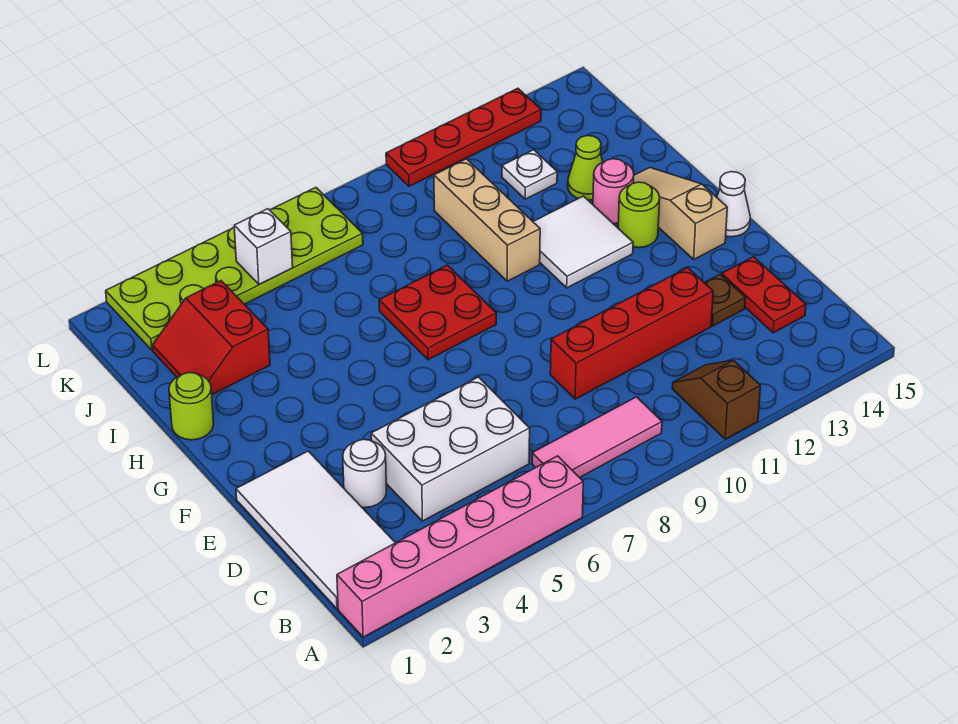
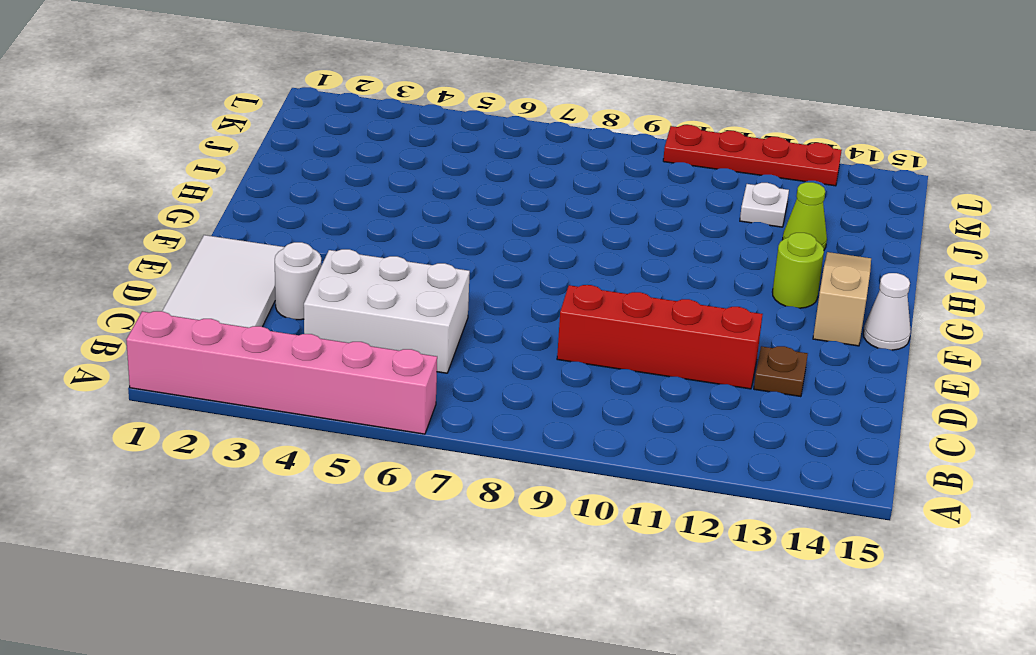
none -> brown 1x2 slope [672,360,760,439]
none -> pink 1x3 tile [532,397,662,478]
none -> red 1x2 plate [722,257,806,333]

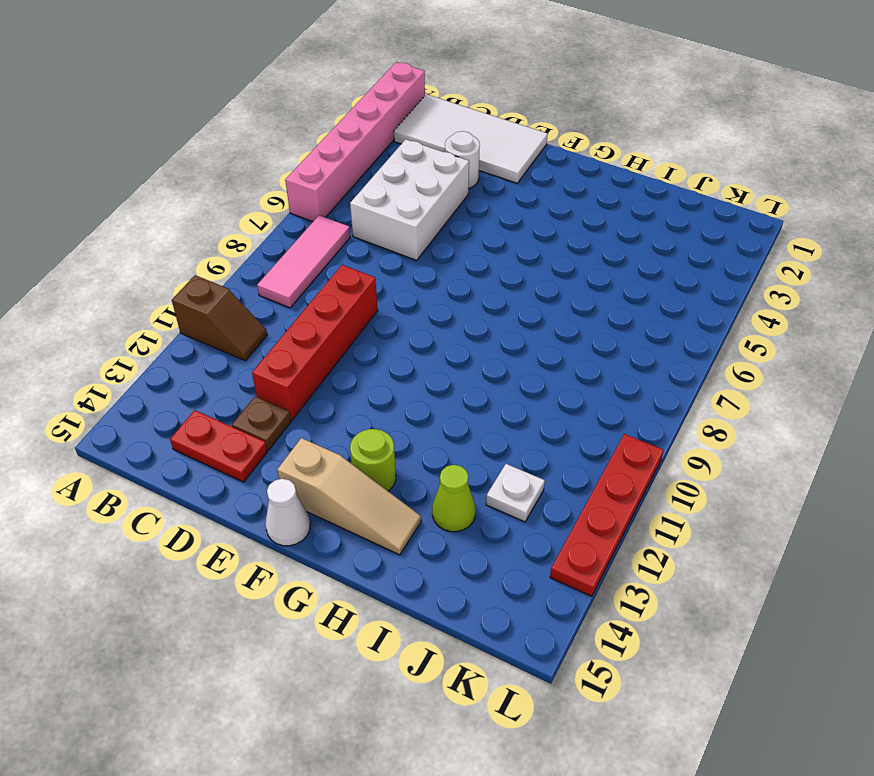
none -> red 2x2 plate [379,265,496,360]
none -> white 2x2 tile [533,196,633,288]
none -> lime 1x1 round brick [169,373,214,440]

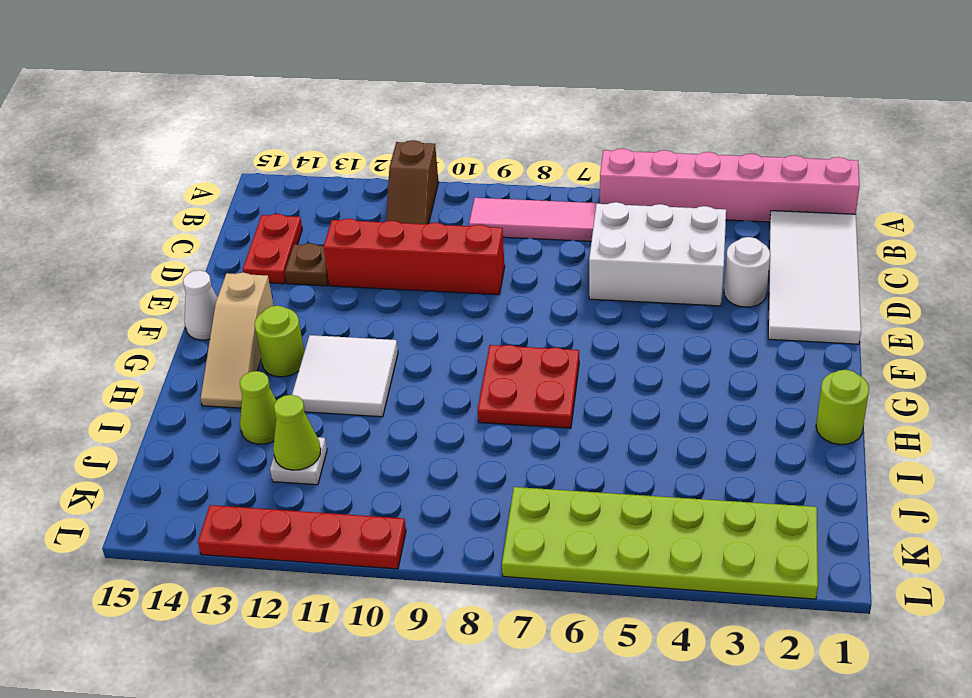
lime 1x1 cone [273,395,321,470] -> none
none -> tan 1x3 brick [434,159,540,281]
none -> pink 1x1 round brick [593,159,634,224]
none -> red 2x2 slope [152,281,270,395]

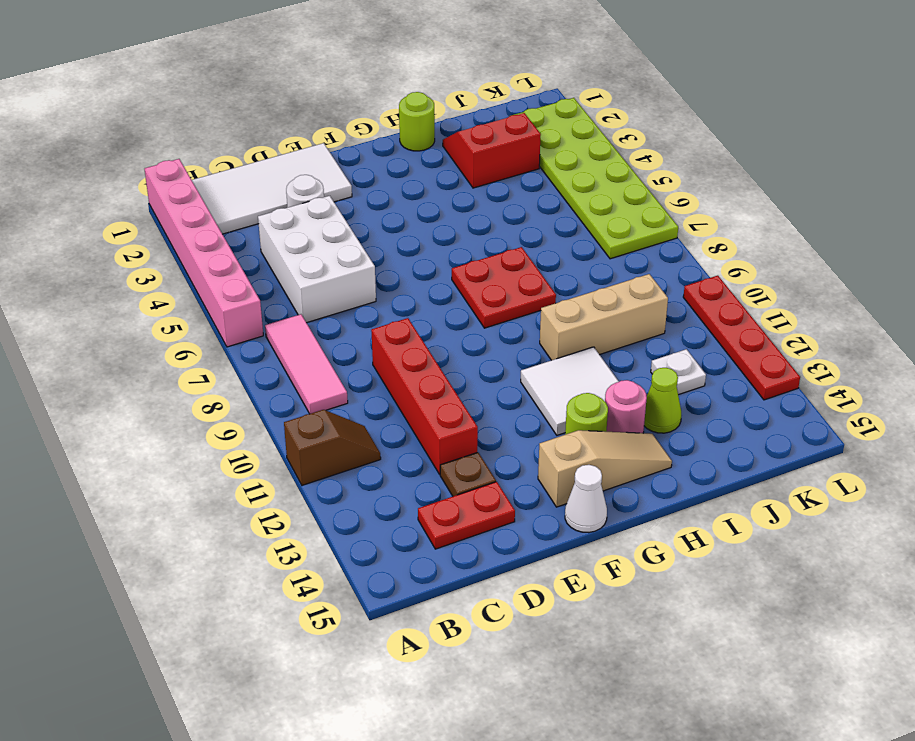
none -> white 1x1 brick [234,209,293,284]

